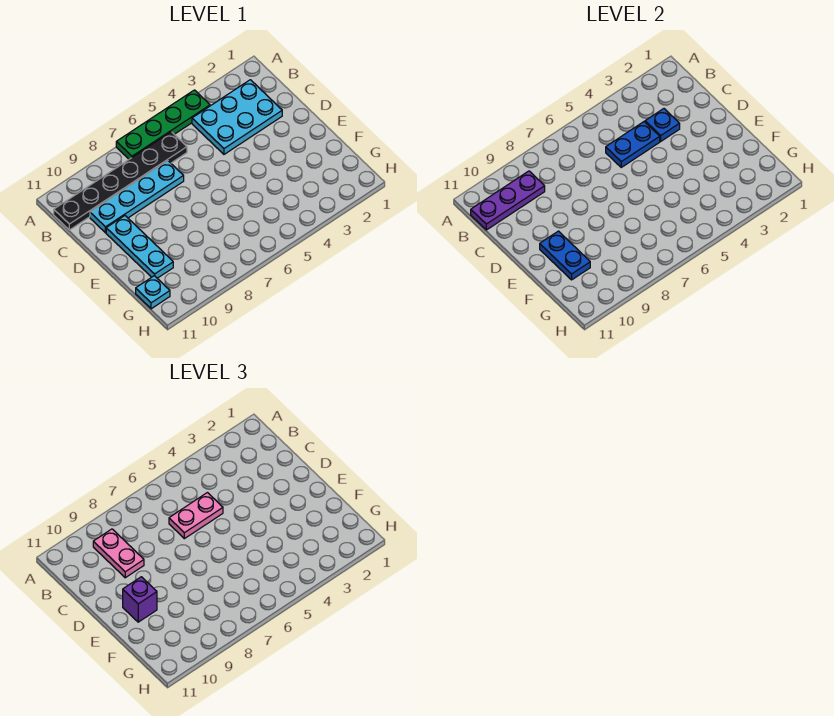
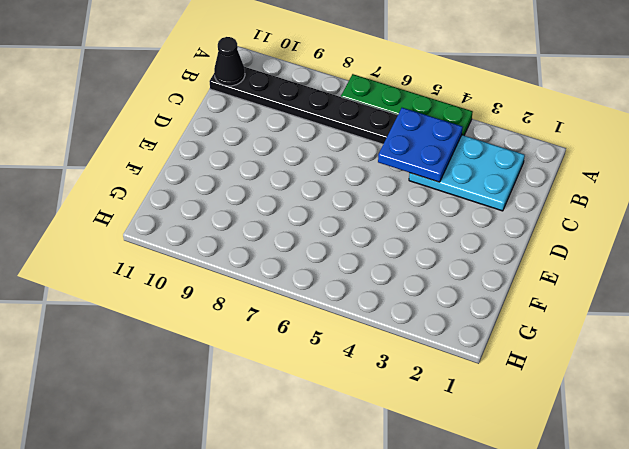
blue 2x2 plate [378,108,463,182] -> blue 1x2 plate [606,122,660,167]
black 1x1 cone [214,37,245,86] -> purple 1x3 plate [471,171,545,230]
none -> cyan 1x4 plate [90,161,184,233]
none -> cyan 1x3 plate [106,216,173,278]
none -> cyan 1x1 plate [136,276,170,309]

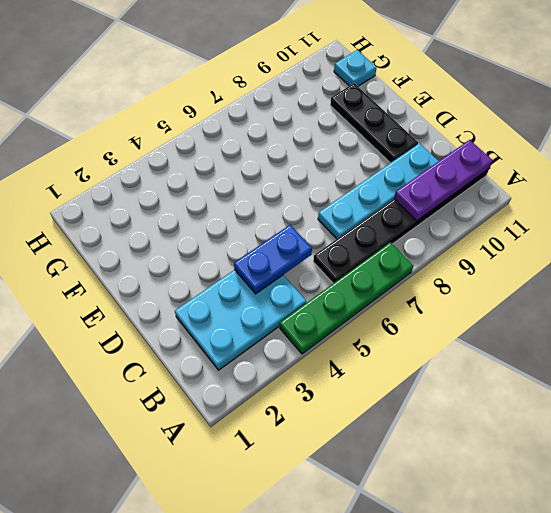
black 1x3 plate [330,83,418,163] -> cyan 1x3 plate [106,216,173,278]
none -> blue 1x1 plate [645,109,680,141]
none -> blue 1x2 plate [540,231,590,280]
none -> pink 1x2 plate [93,529,144,578]

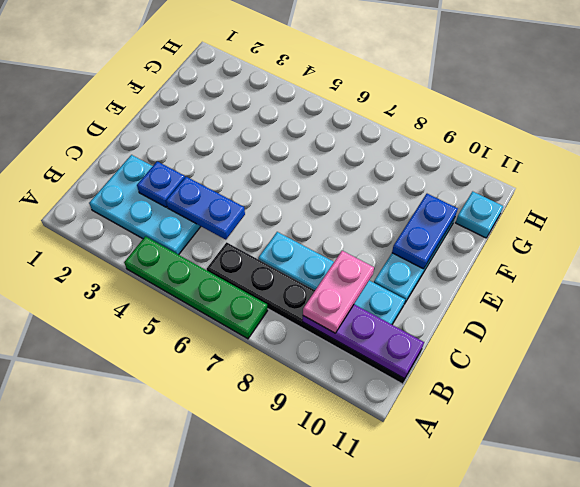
none -> pink 1x2 plate [169,493,223,539]
none -> purple 1x1 brick [123,577,157,622]

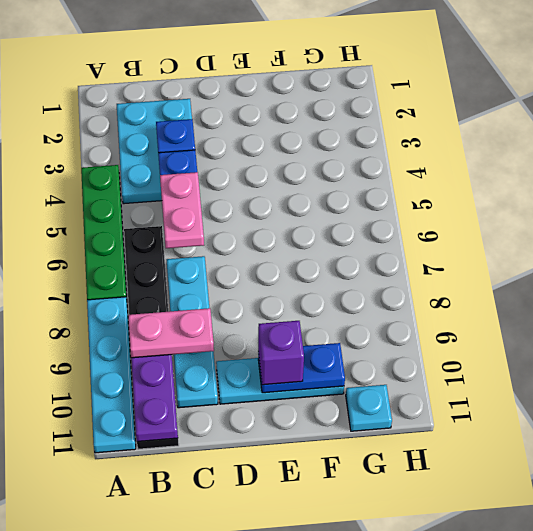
cyan 1x4 plate [87,297,136,453] -> none

